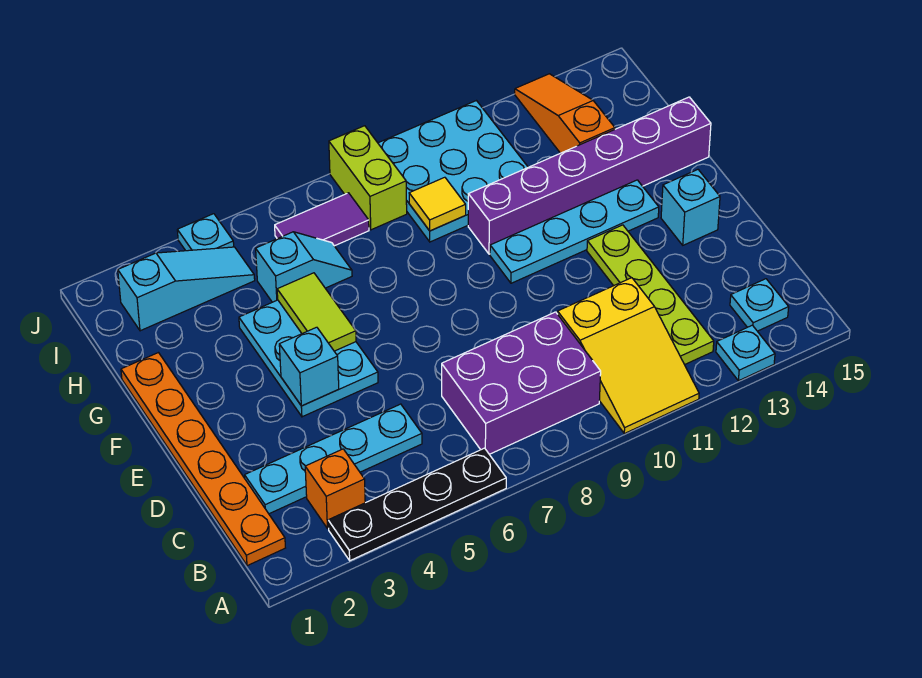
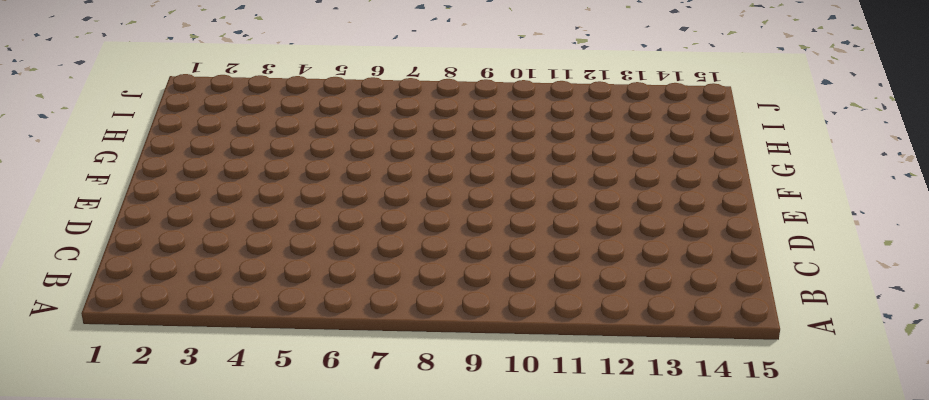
none -> black 1x4 plate [328,448,506,561]
none -> yellow 2x3 slope [558,278,699,434]
none -> cyan 1x1 plate [716,325,775,381]

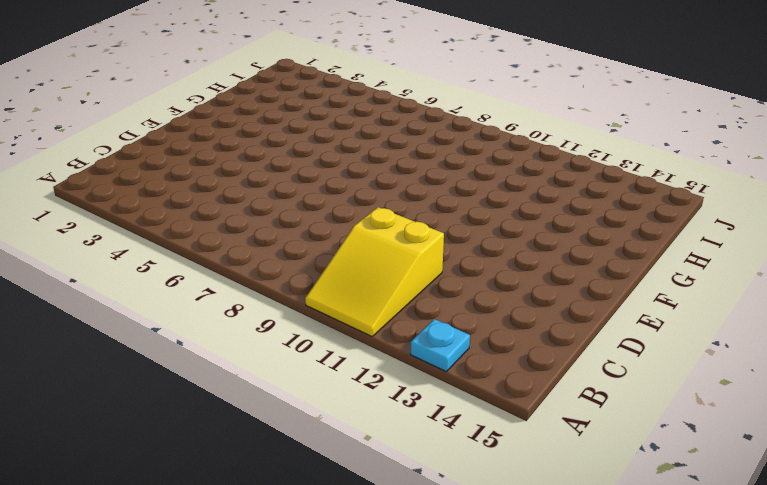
none -> black 1x4 plate [328,448,506,561]
none -> orange 1x6 plate [121,353,285,566]
none -> orange 1x1 brick [305,449,365,528]

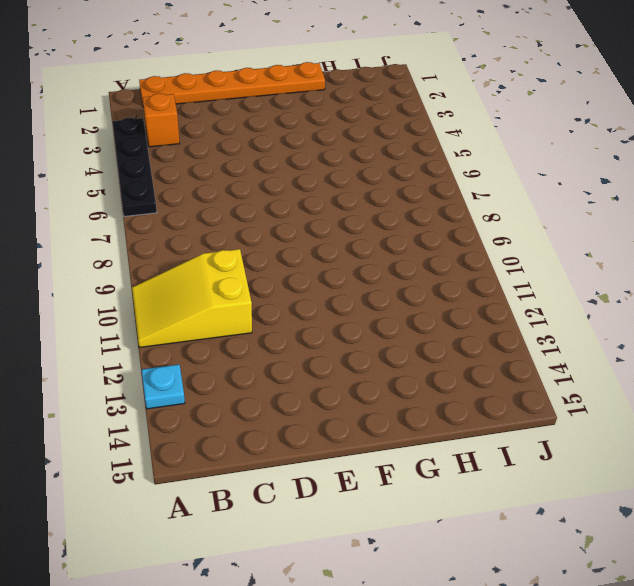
none -> purple 2x3 brick [442,312,601,454]
none -> lime 1x4 plate [587,225,714,365]
none -> cyan 1x1 plate [730,279,789,331]

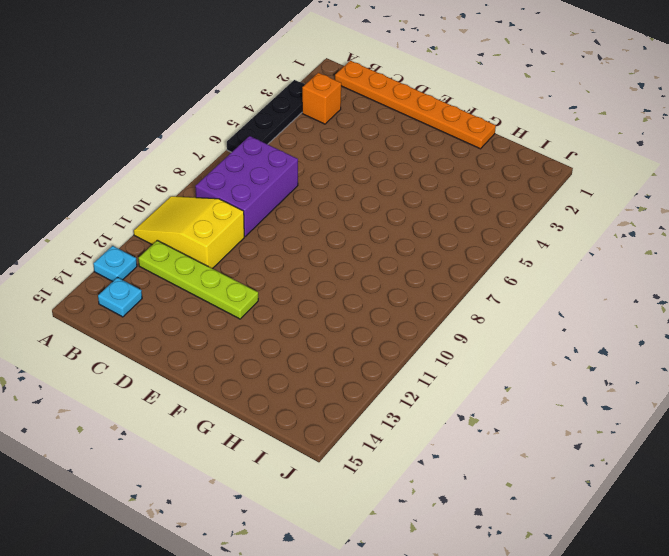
none -> cyan 1x4 plate [245,404,422,514]
none -> cyan 2x3 plate [239,300,378,417]
none -> cyan 1x1 brick [661,170,720,245]

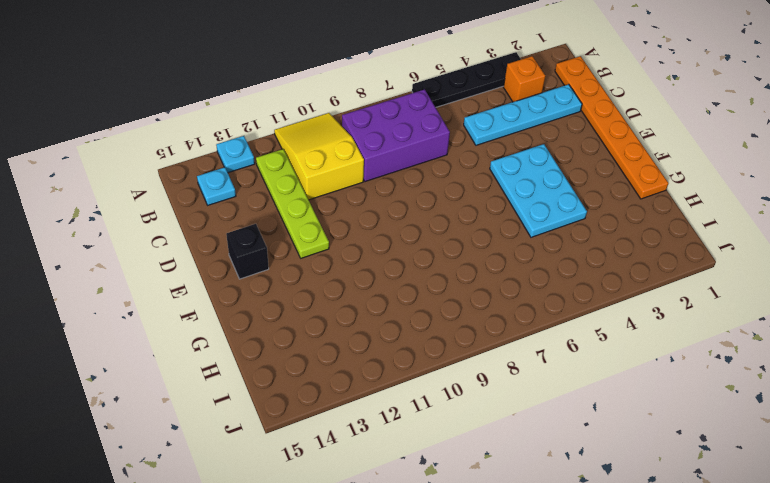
black 1x1 brick [226,224,269,279] -> cyan 1x1 brick [661,170,720,245]
none -> cyan 1x4 plate [490,180,659,283]
none -> purple 1x6 brick [468,97,711,254]
none -> cyan 1x2 slope [256,232,352,302]

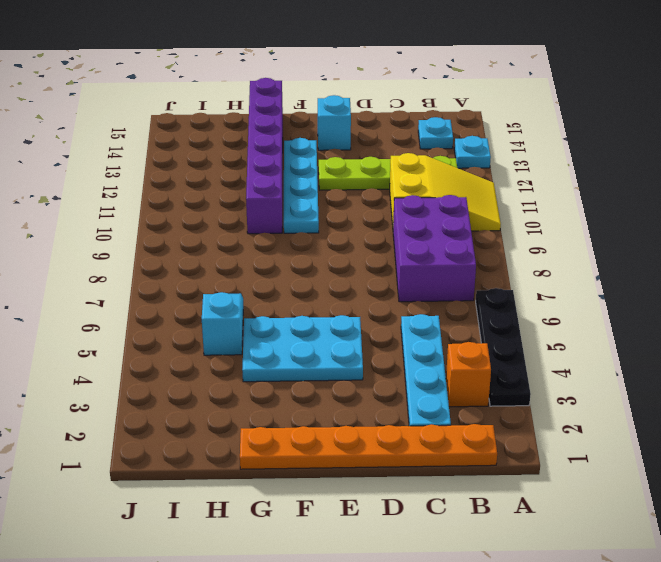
none -> cyan 3x3 plate [378,101,528,242]
none -> orange 1x3 slope [515,74,615,153]
none -> cyan 1x3 slope [118,247,255,331]

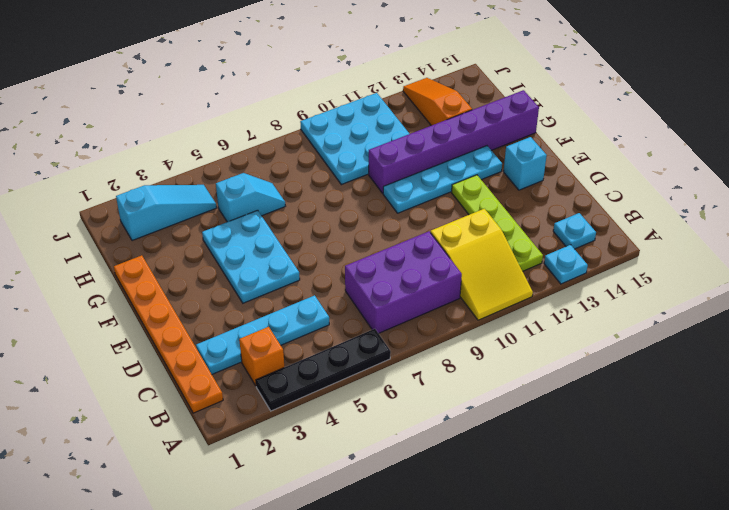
none -> purple 1x2 tile [275,193,369,246]
none -> lime 1x2 brick [329,126,407,230]
none -> cyan 1x1 plate [177,214,234,251]

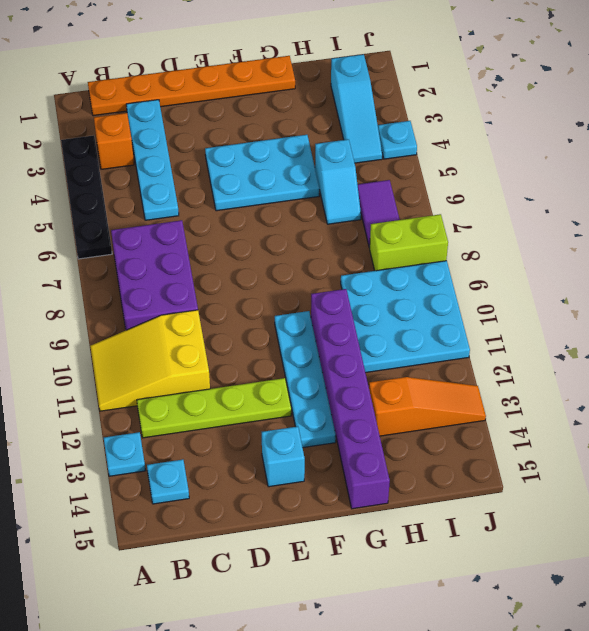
none -> cyan 1x1 brick [279,327,339,406]
none -> lime 1x2 tile [277,273,356,351]
none -> yellow 1x1 tile [409,177,466,231]

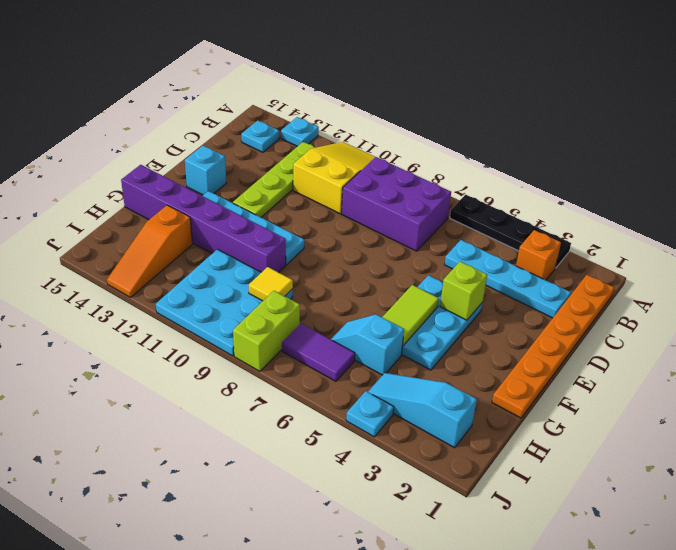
lime 1x1 brick [440,262,487,320] -> cyan 1x1 brick [279,327,339,406]

